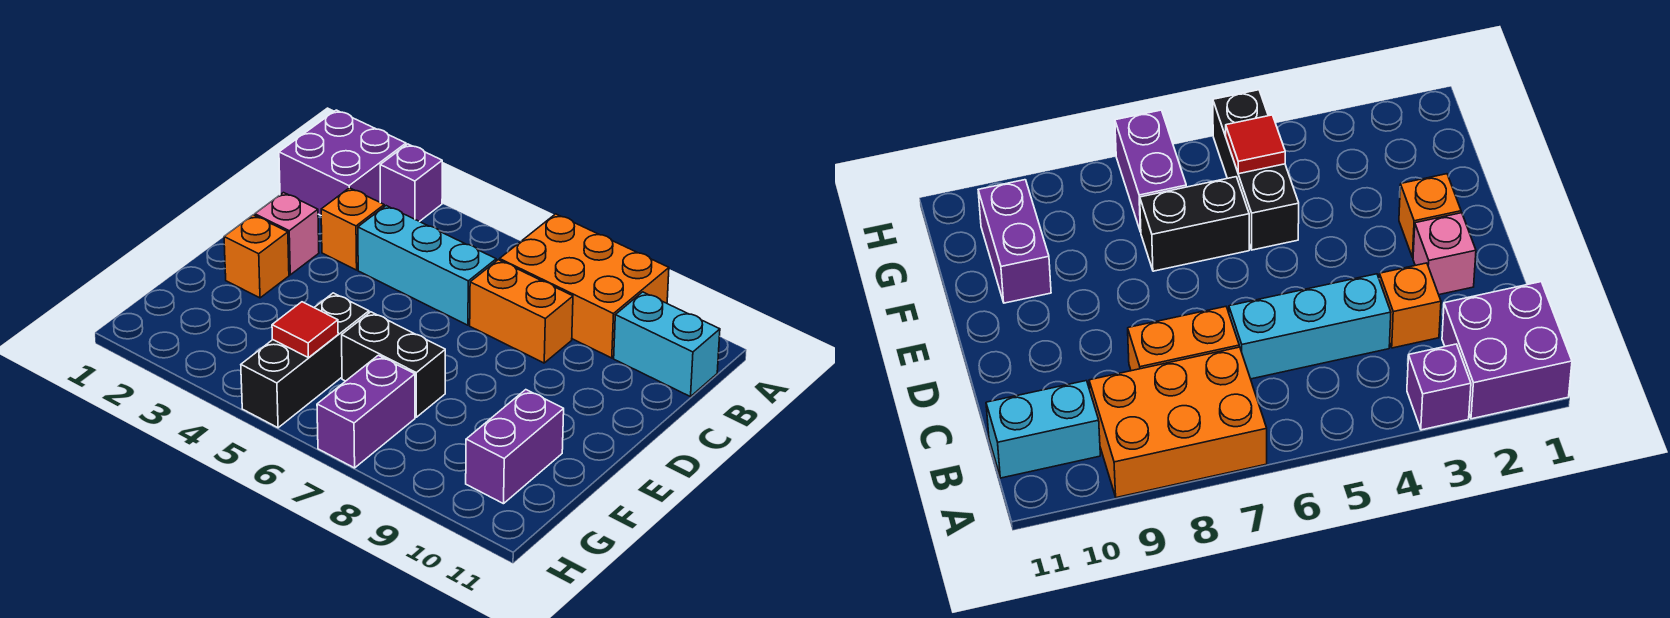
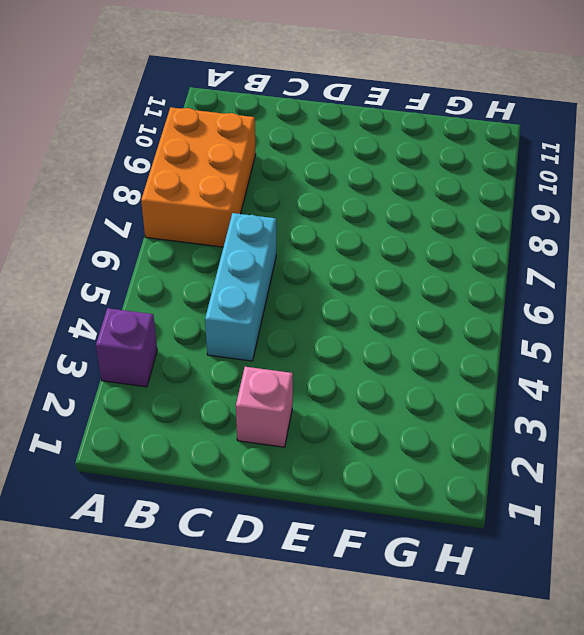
none -> purple 2x2 brick [279,110,406,215]
none -> cyan 1x2 brick [614,292,720,397]
none -> orange 1x1 brick [321,188,384,270]

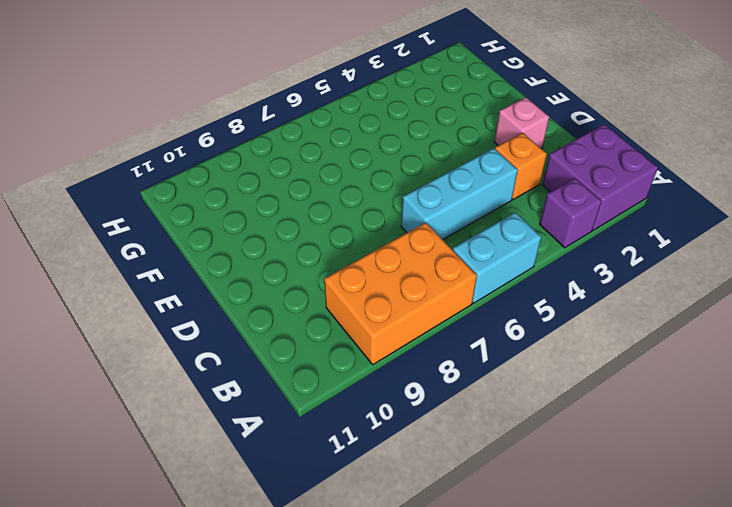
cyan 1x2 brick [453,212,541,303] -> cyan 1x2 brick moved to [614,292,720,397]
none -> orange 1x2 brick [470,260,573,363]
none -> orange 1x1 brick [224,215,289,298]
none -> black 1x3 brick [241,293,369,428]

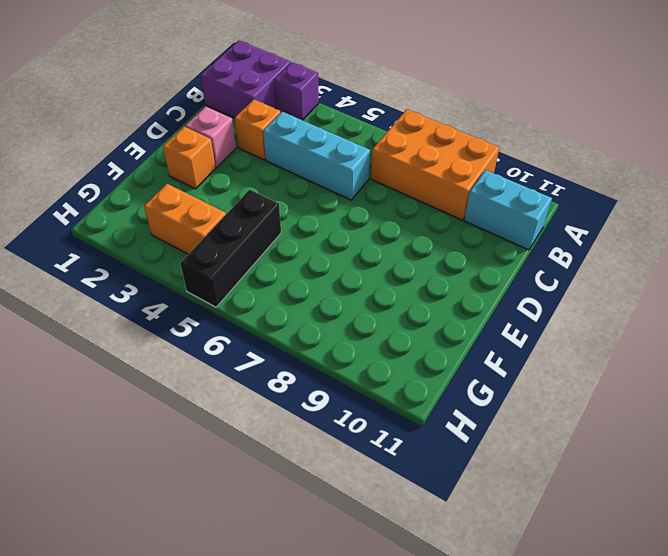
orange 1x2 brick [144,184,226,254] -> orange 1x2 brick moved to [470,260,573,363]
none -> black 1x2 brick [342,312,445,417]
none -> purple 1x2 brick [466,390,564,504]
none -> purple 1x2 brick [317,355,415,468]

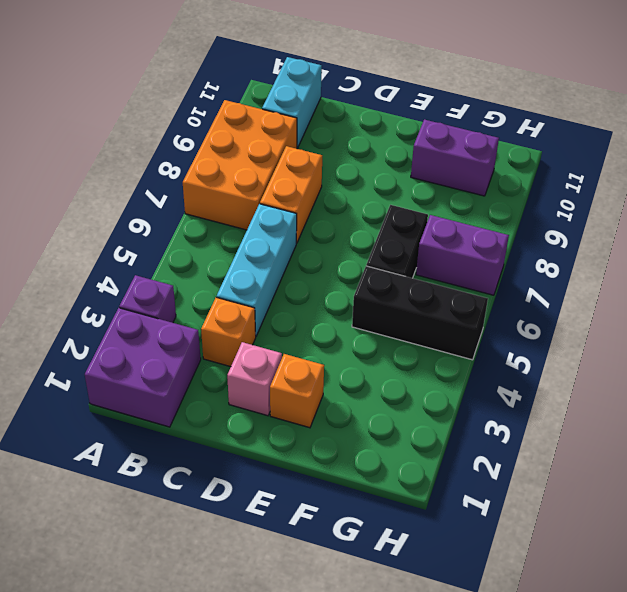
none -> red 1x1 tile [272,302,338,358]

